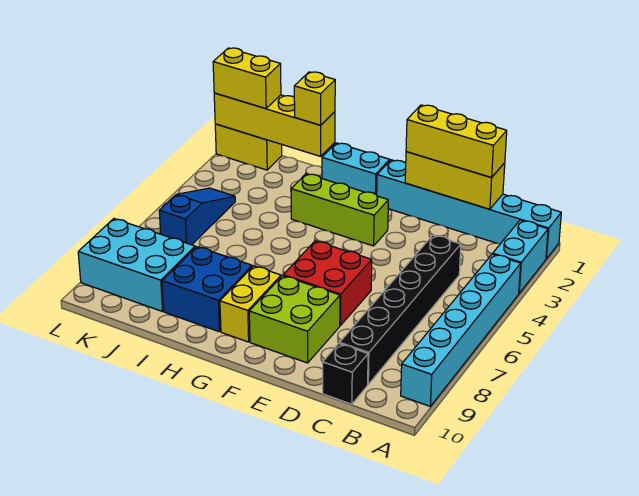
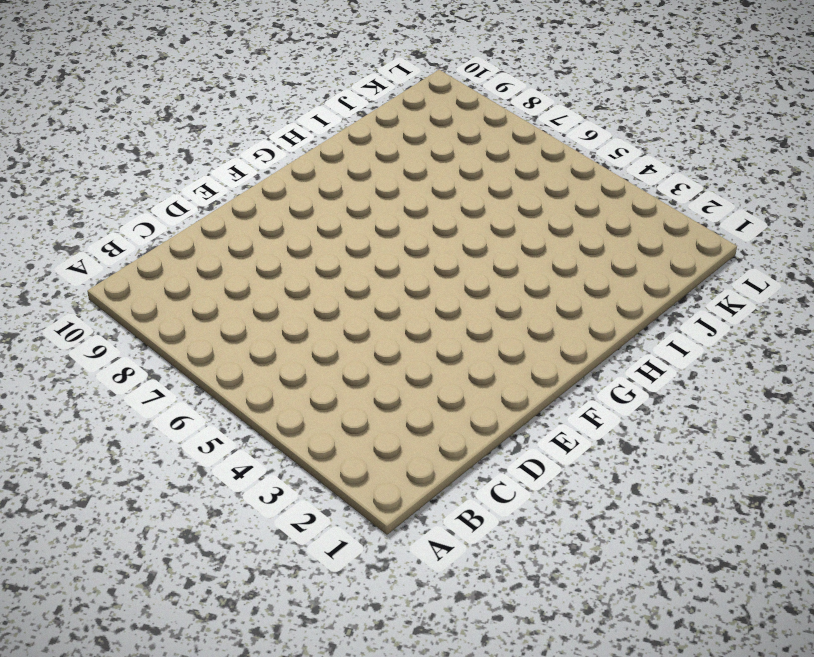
none -> cyan 1x6 brick [377,160,561,259]
none -> cyan 1x2 brick [493,220,548,293]
none -> cyan 1x6 brick [401,254,521,406]

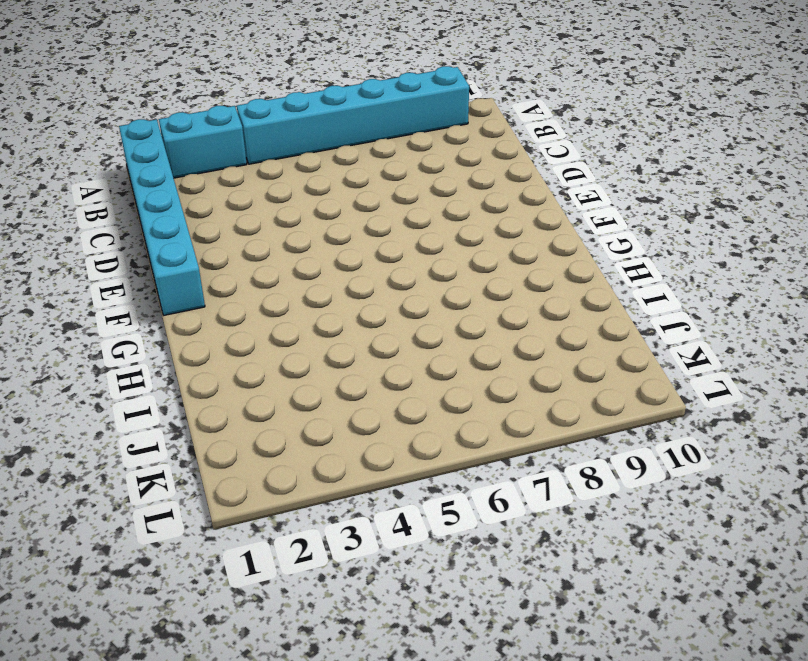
none -> black 1x6 brick [340,235,461,384]
none -> black 1x1 brick [323,343,368,404]
none -> red 2x2 brick [283,241,372,326]

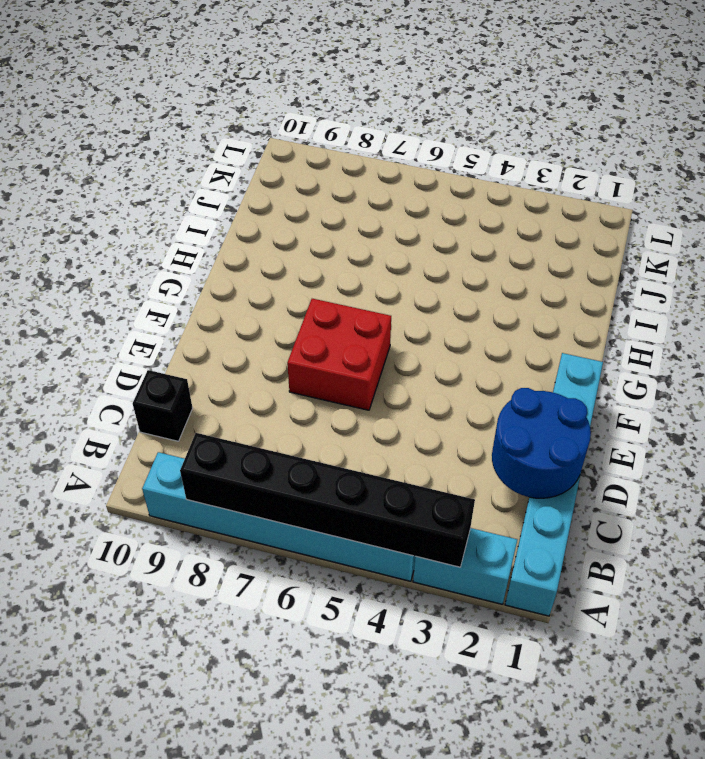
black 1x6 brick [180,433,475,567] -> black 1x6 brick moved to [340,235,461,384]
blue 2x2 round brick [492,388,591,498] -> yellow 1x3 brick [405,152,505,209]
none -> lime 2x2 brick [249,276,340,363]
none -> lime 1x3 brick [291,174,388,246]
none -> cyan 1x2 brick [322,143,390,195]

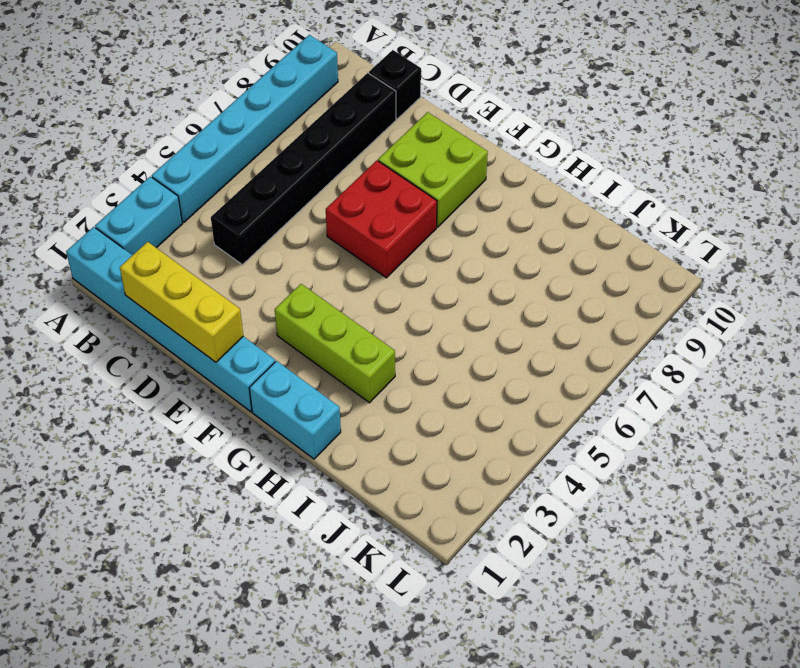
none -> yellow 1x2 brick [220,266,281,342]
none -> blue 2x2 brick [162,247,252,332]
none -> cyan 2x3 brick [78,219,195,312]

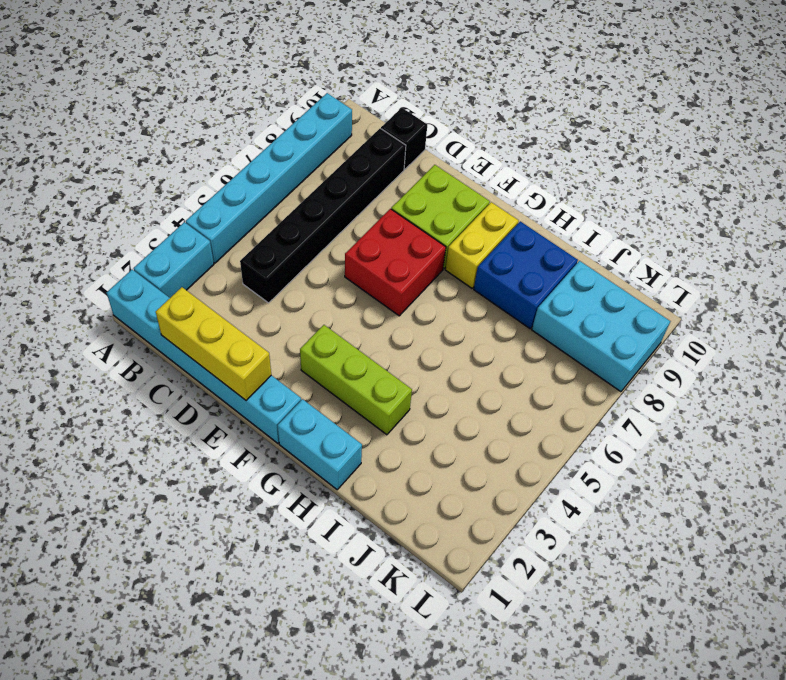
none -> yellow 1x2 brick [215,124,282,170]
none -> blue 1x3 slope [159,188,235,245]
none -> yellow 1x4 brick [214,93,335,156]

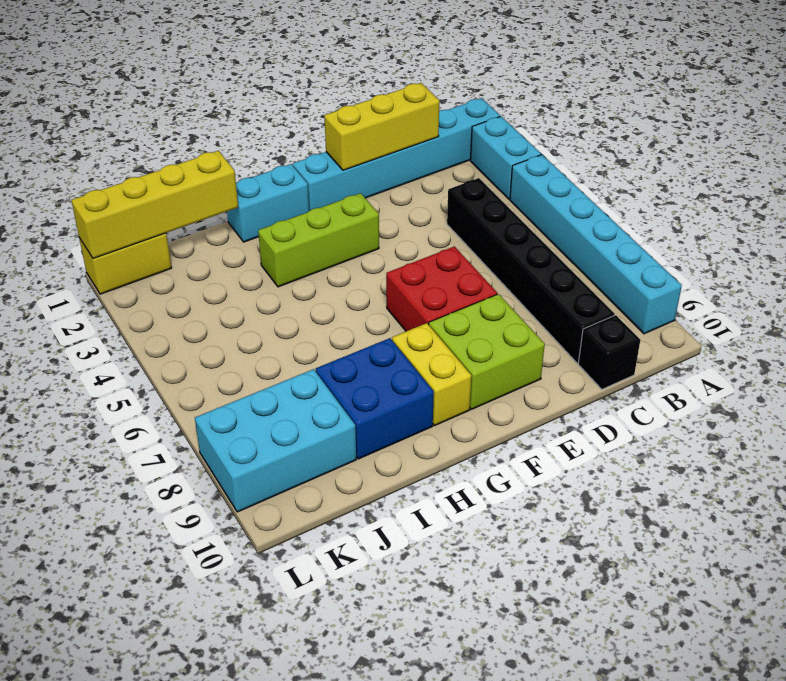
none -> blue 1x3 slope [159,188,235,245]
none -> yellow 1x3 brick [406,105,507,178]
none -> yellow 1x1 brick [294,72,335,125]

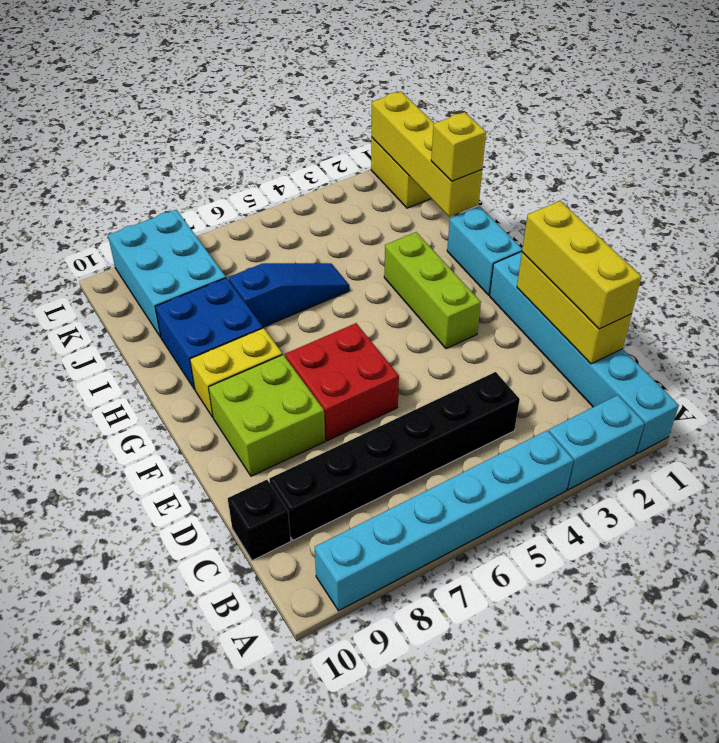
blue 1x3 slope [229,263,349,327] -> blue 1x3 slope moved to [159,188,235,245]
none -> yellow 1x2 brick [213,48,281,109]

